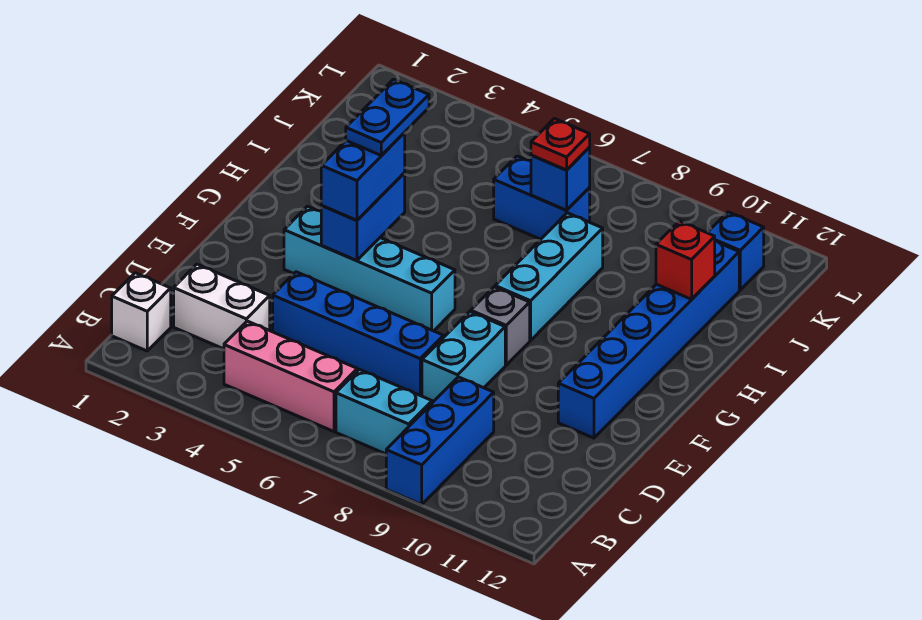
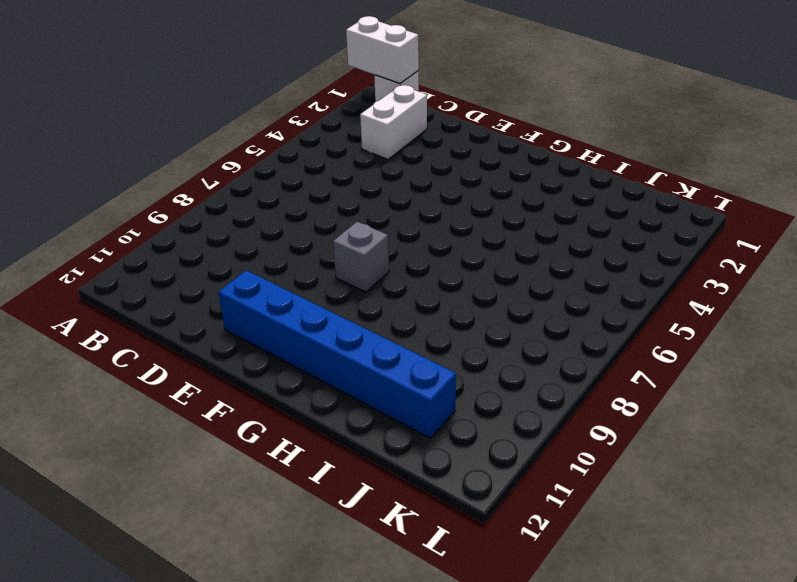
white 1x2 brick [346,16,419,84] -> none
none -> blue 1x3 brick [386,377,494,504]
none -> pink 1x3 brick [224,321,357,432]
none -> cyan 1x2 brick [336,369,432,454]

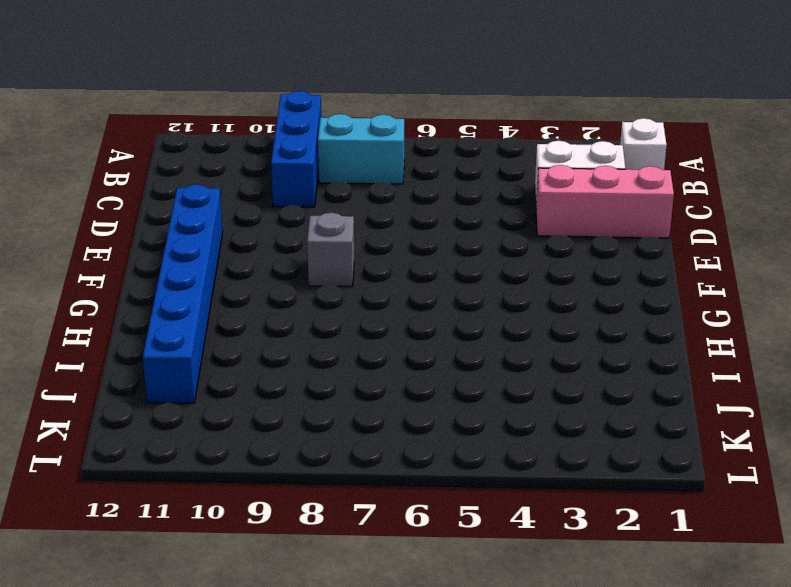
pink 1x3 brick [536,165,674,238] -> pink 1x3 brick moved to [224,321,357,432]
none -> blue 1x4 brick [273,272,443,396]
none -> cyan 1x2 brick [422,312,505,403]
none -> cyan 1x4 brick [284,206,455,331]

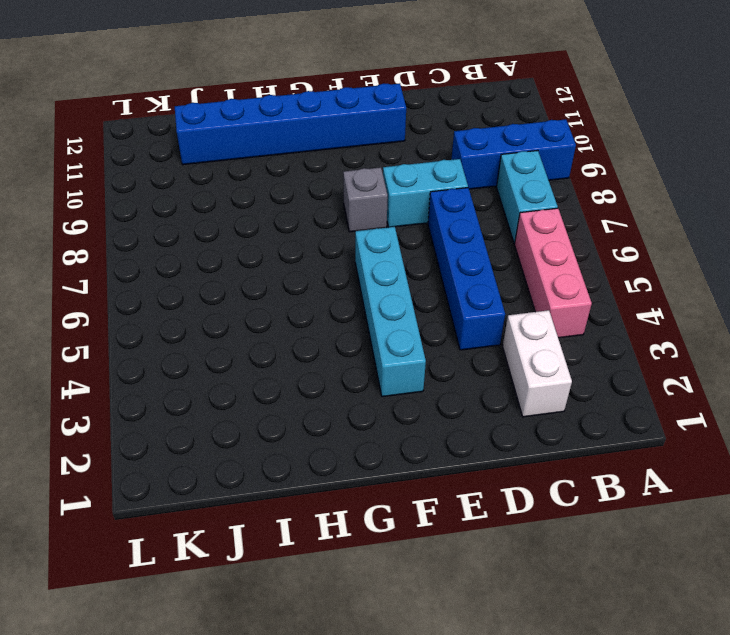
none -> white 1x1 brick [112,273,171,351]
none -> cyan 1x3 brick [495,213,603,340]
none -> blue 1x2 brick [494,156,590,239]

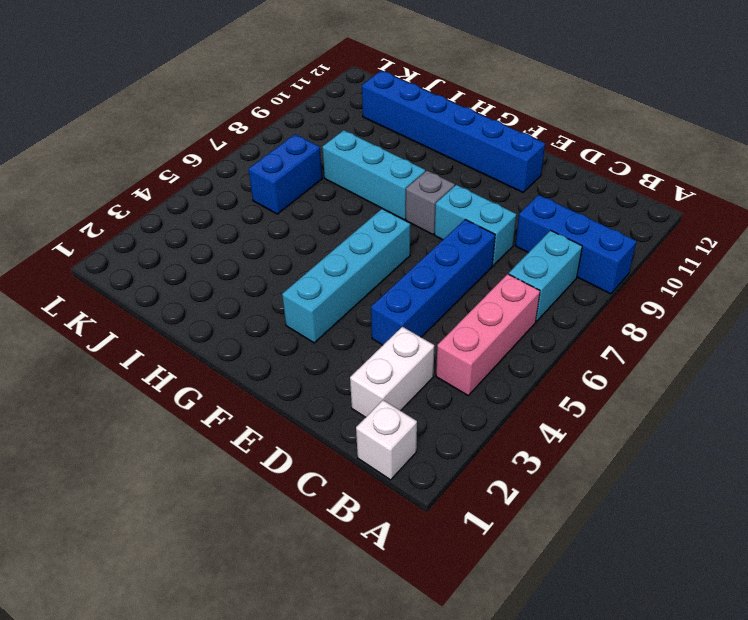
none -> blue 1x1 brick [707,212,764,290]
none -> blue 1x2 brick [321,173,405,261]
none -> red 1x1 brick [656,221,715,299]

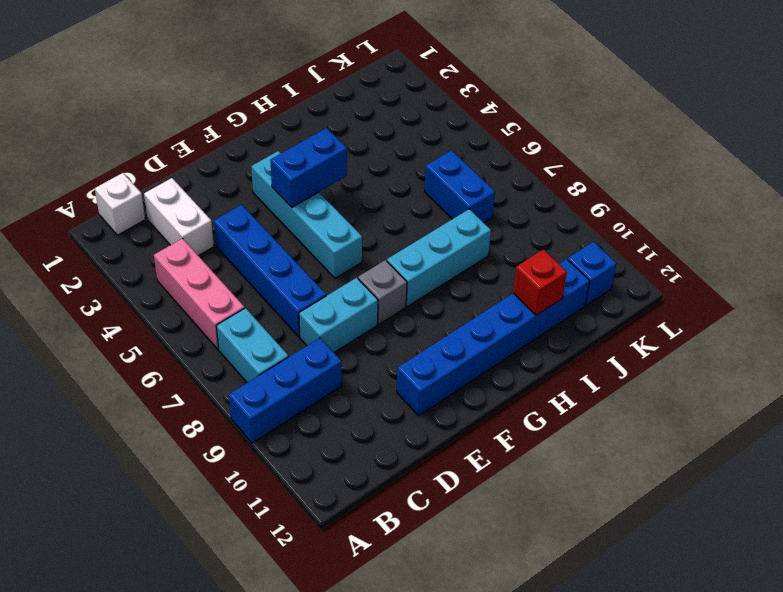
none -> blue 1x1 brick [531,147,590,210]
none -> blue 1x2 brick [321,133,405,220]
none -> red 1x1 plate [531,118,590,170]

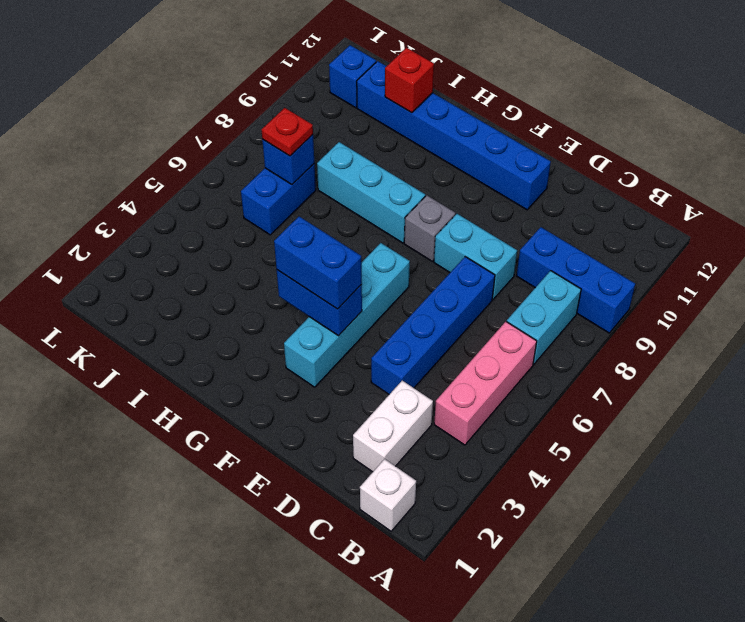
none -> blue 1x2 plate [346,79,429,156]

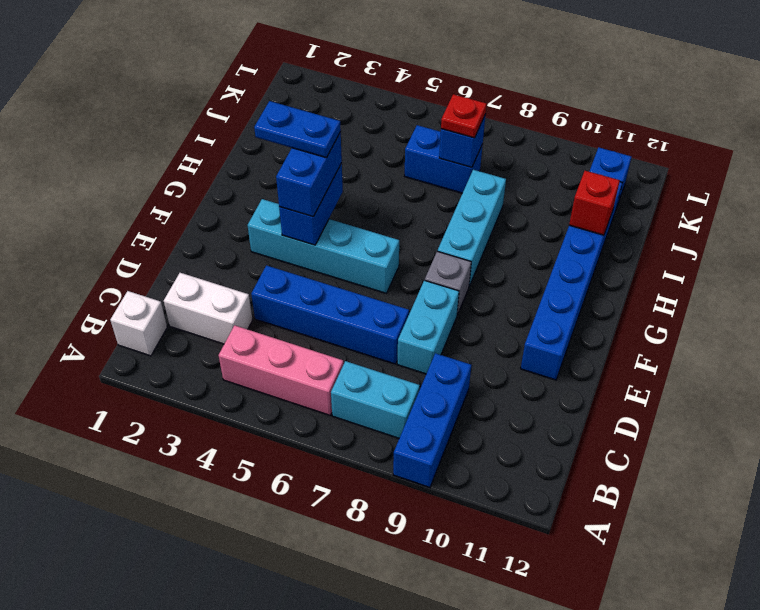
blue 1x2 plate [254,101,341,158] -> blue 1x2 plate turned to [346,79,429,156]

